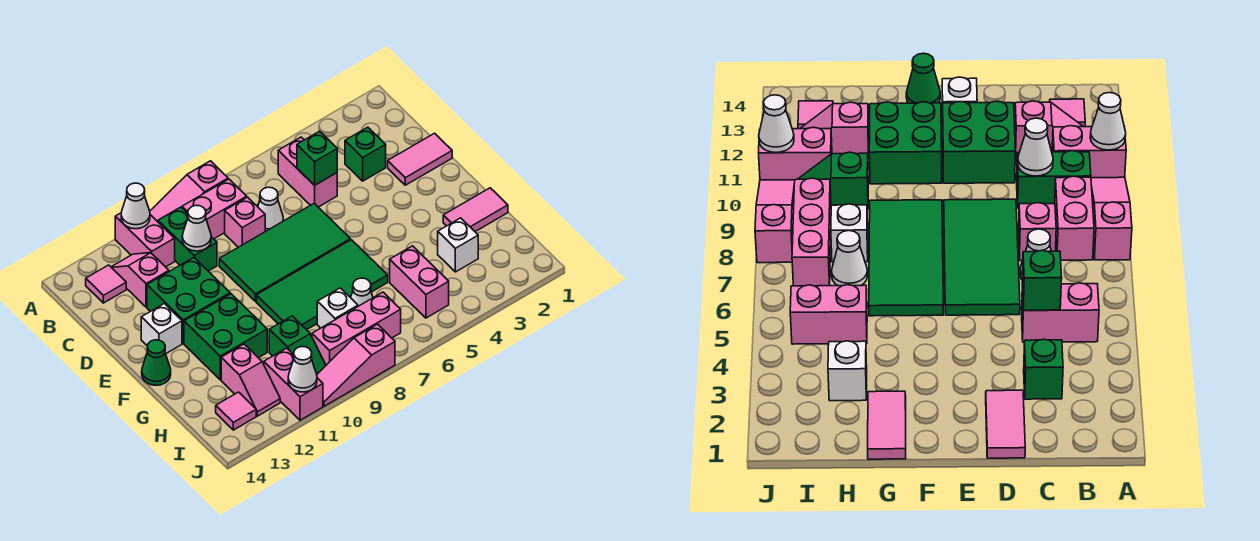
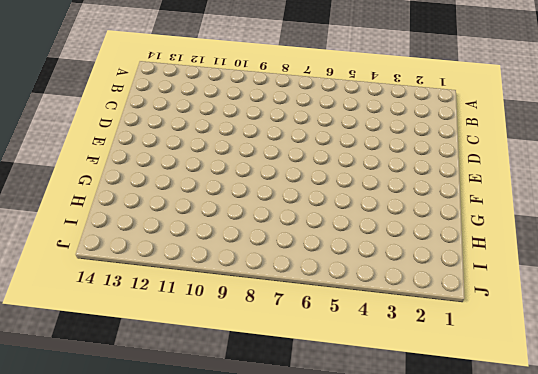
none -> pink 1x3 slope [150,161,228,222]
none -> pink 1x2 brick [115,213,175,267]
none -> pink 1x2 brick [278,137,337,207]
none -> pink 1x2 brick [182,179,247,239]

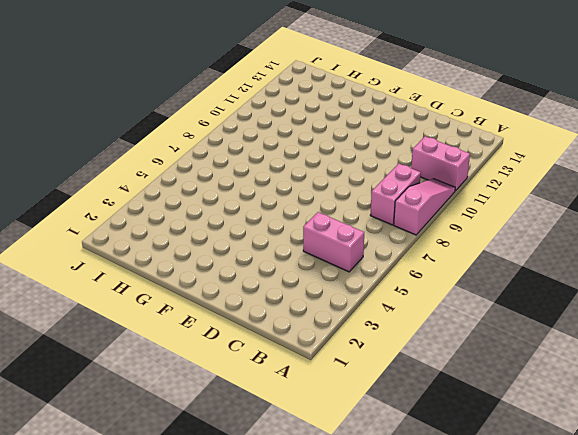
none -> green 1x2 brick [158,207,217,271]
none -> pink 1x2 slope [111,253,169,307]
none -> pink 1x1 tile [86,265,126,303]
none -> green 1x1 brick [345,127,386,181]

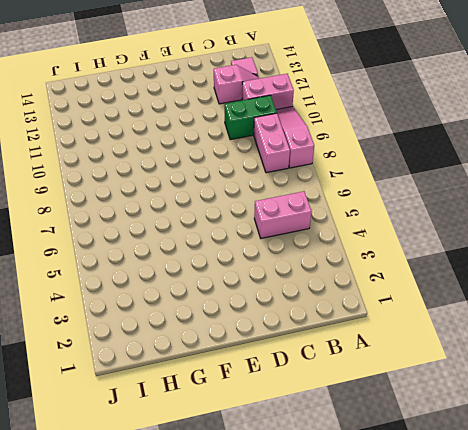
none -> green 1x1 brick [345,127,386,181]
none -> white 1x1 cone [258,187,283,231]
none -> pink 1x1 brick [225,197,265,247]
none -> pink 1x2 tile [388,133,452,185]

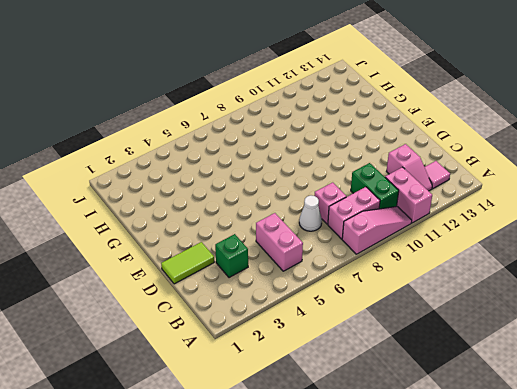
lime 1x2 tile [161,242,214,284] -> pink 1x2 tile [388,133,452,185]
none -> green 2x4 tile [219,203,350,301]
none -> green 2x2 brick [147,258,230,343]
none -> white 1x1 brick [141,304,182,353]
none -> green 2x4 tile [256,240,388,330]

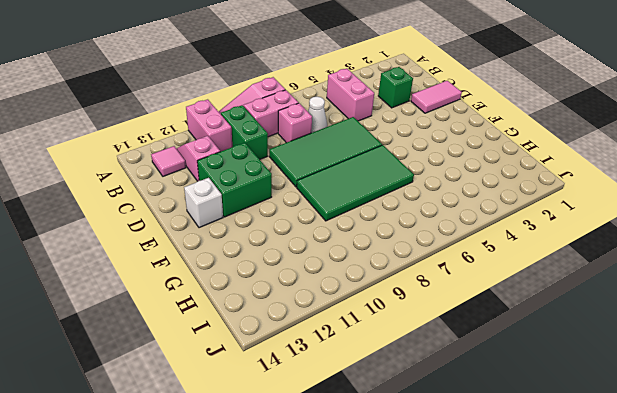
none -> green 2x2 brick [184,294,267,380]
none -> green 1x1 cone [142,340,171,385]
none -> pink 1x2 tile [443,188,508,232]
none -> white 1x1 brick [438,218,478,272]

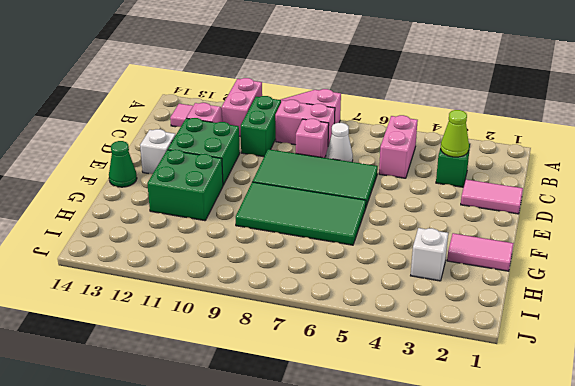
lime 1x1 cone [441,110,469,157] -> none
none -> pink 1x2 brick [390,246,449,318]
none -> white 1x1 cone [351,278,373,306]
none -> white 1x1 brick [317,288,358,328]
none -> green 1x2 slope [269,316,326,374]

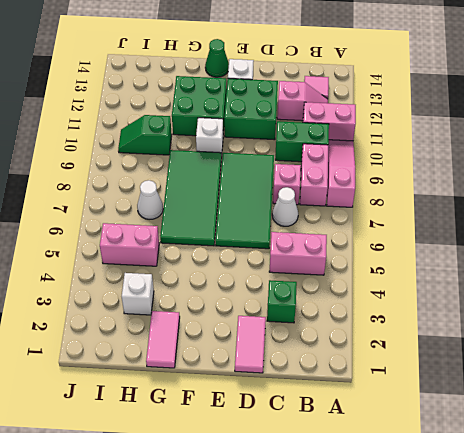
white 1x1 brick [196,118,223,157] -> white 1x1 brick moved to [317,288,358,328]
none -> pink 1x2 slope [221,344,280,416]
none -> pink 1x3 brick [312,292,401,365]
none -> pink 1x2 brick [264,348,323,420]
none -> pink 1x1 tile [216,392,256,430]

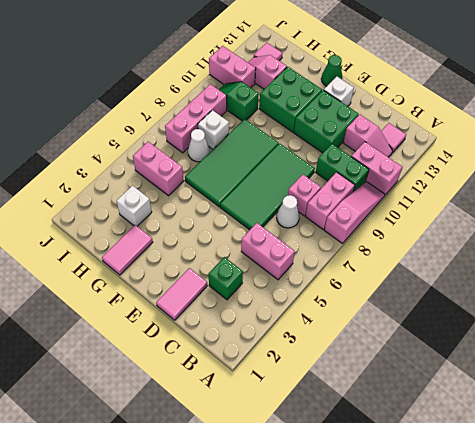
none -> pink 1x3 slope [317,324,395,406]
none -> white 1x1 cone [121,183,150,229]
none -> green 1x1 brick [297,131,337,185]
none -> white 1x1 cone [182,205,211,251]

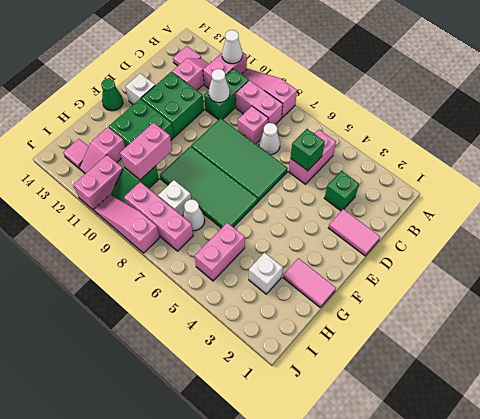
pink 1x2 brick [120,123,172,180] -> none
none -> white 1x1 cone [288,347,317,392]

